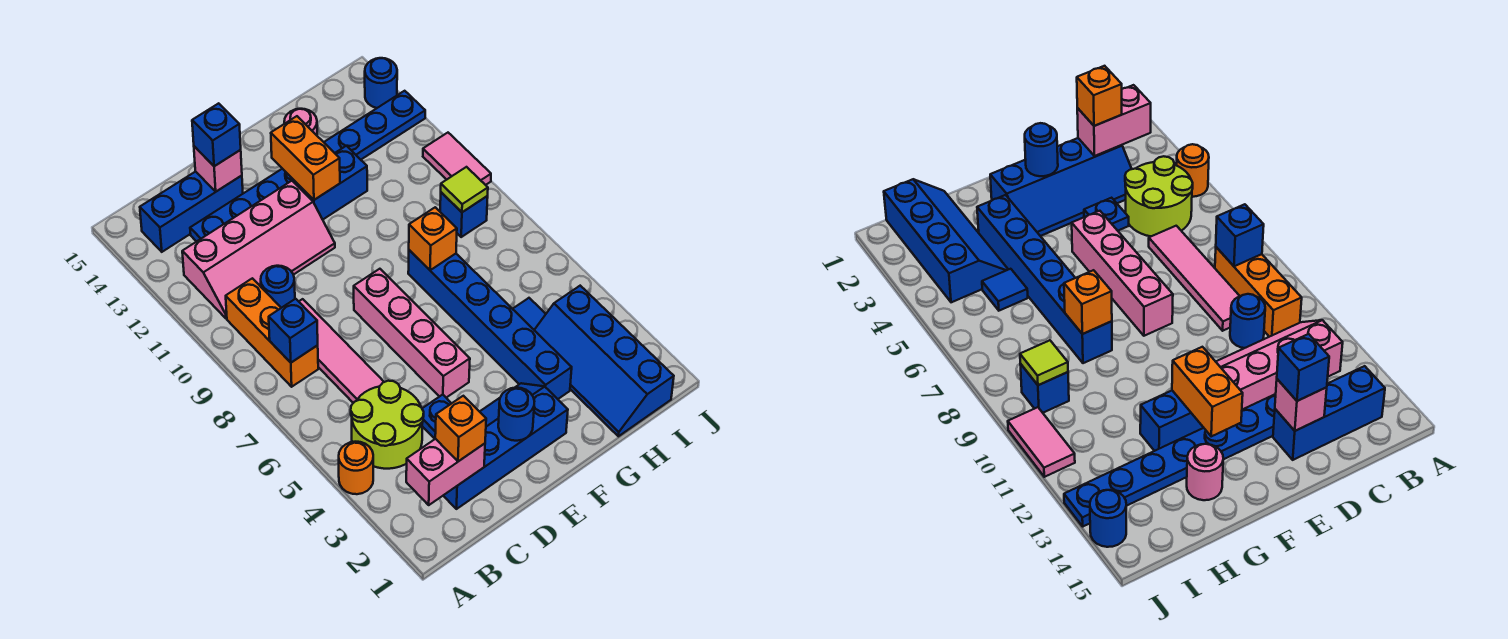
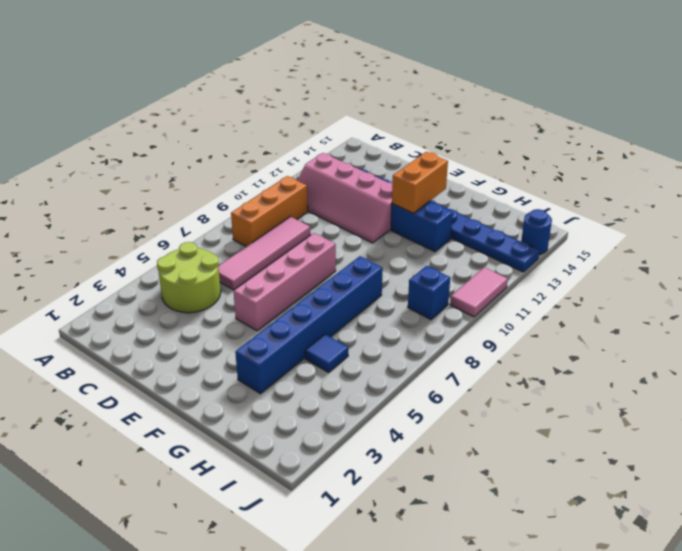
none -> orange 1x1 round brick [339,442,373,494]
none -> blue 1x3 brick [140,171,243,252]
none -> blue 2x4 slope [443,383,568,509]

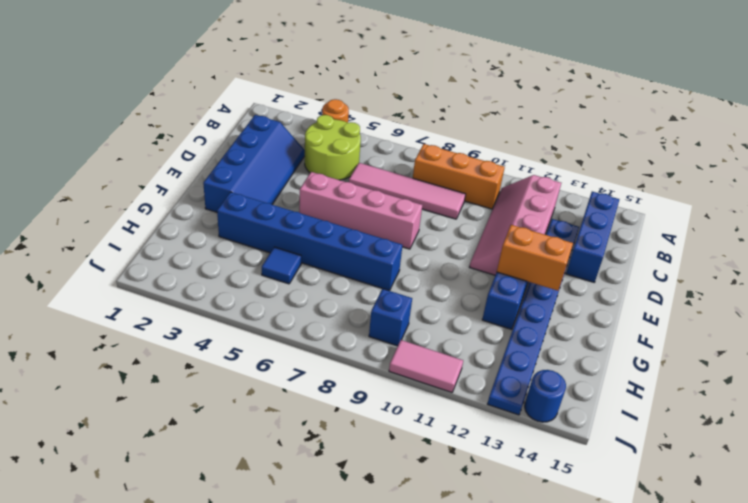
none -> blue 1x1 round brick [261,266,295,308]
none -> blue 1x1 plate [422,395,452,439]
none -> pink 1x1 round brick [284,109,317,135]

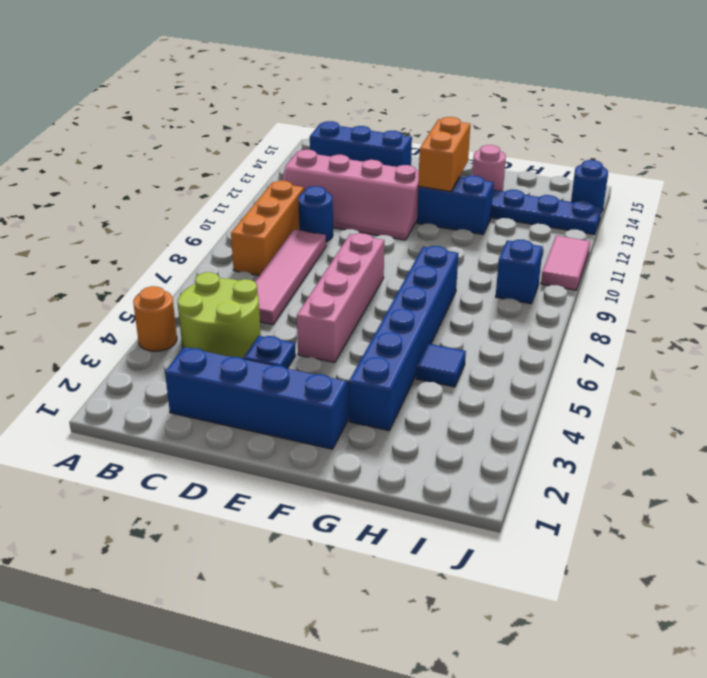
none -> blue 2x4 slope [535,286,674,436]
none -> pink 1x2 brick [406,439,485,505]
none -> blue 1x1 brick [269,299,318,363]

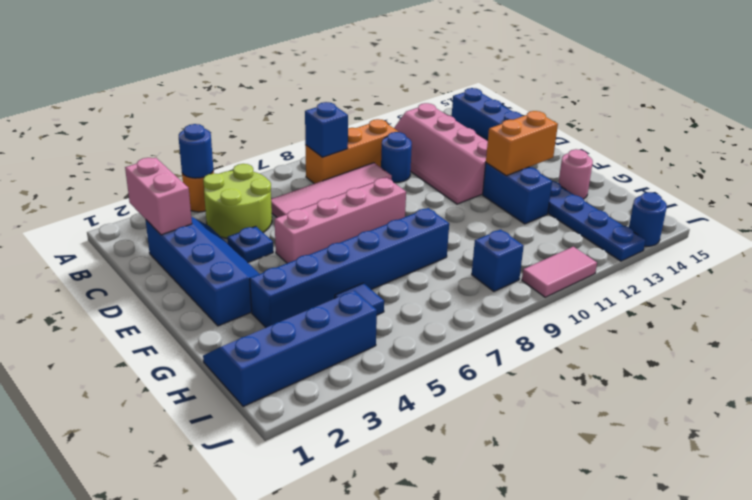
blue 1x1 round brick [179,124,213,178] -> blue 1x1 round brick moved to [498,388,534,441]
none -> pink 1x1 brick [194,146,242,191]
none -> orange 1x1 brick [409,207,457,270]
none -> lime 1x1 tile [441,167,488,212]

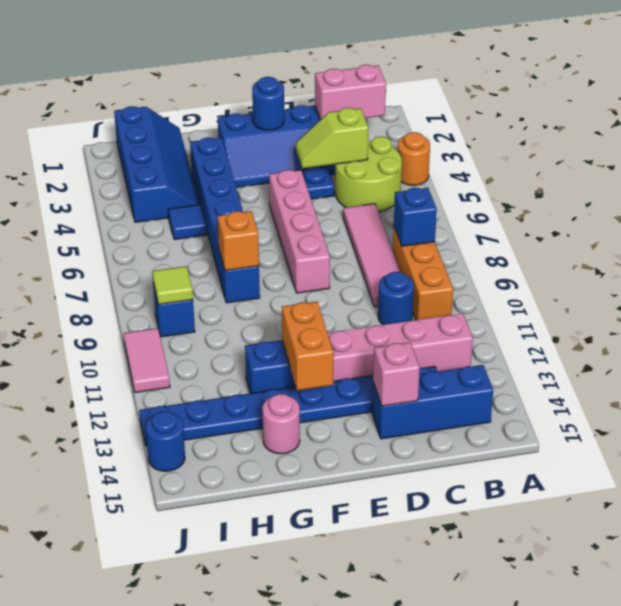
lime 1x2 slope [296,108,368,168] -> none
none -> orange 1x1 brick [435,396,486,461]
none -> blue 1x1 brick [192,103,241,166]

